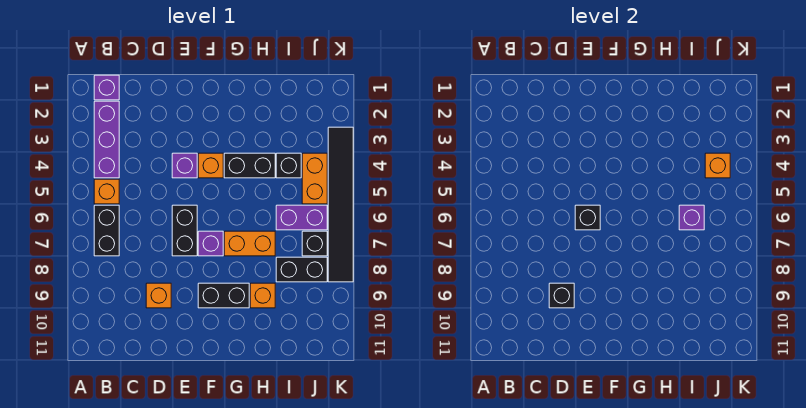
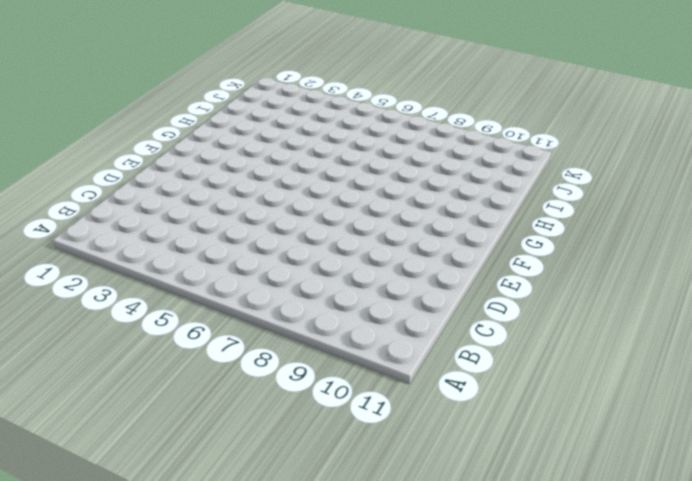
none -> purple 1x1 brick [94,75,119,100]
none -> purple 1x3 brick [94,101,119,178]
none -> orange 1x1 brick [94,179,119,204]

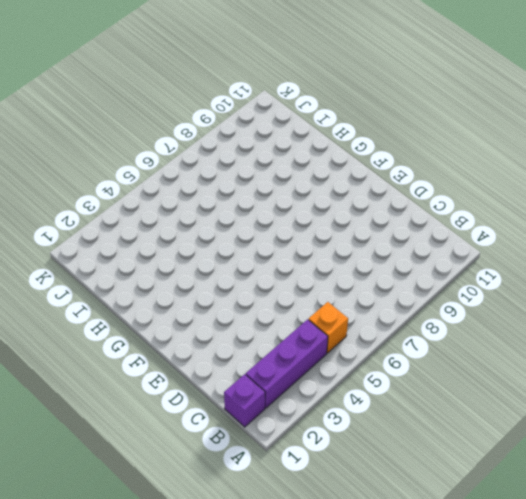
none -> black 1x2 brick [94,205,119,256]
none -> orange 1x1 brick [146,283,171,308]
none -> purple 1x1 brick [172,153,197,178]

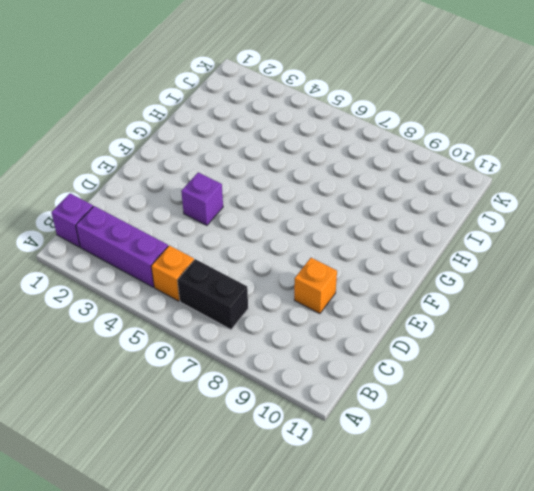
none -> black 1x2 brick [172,205,197,256]
none -> orange 1x1 brick [198,153,223,178]
none -> purple 1x1 brick [198,231,223,256]

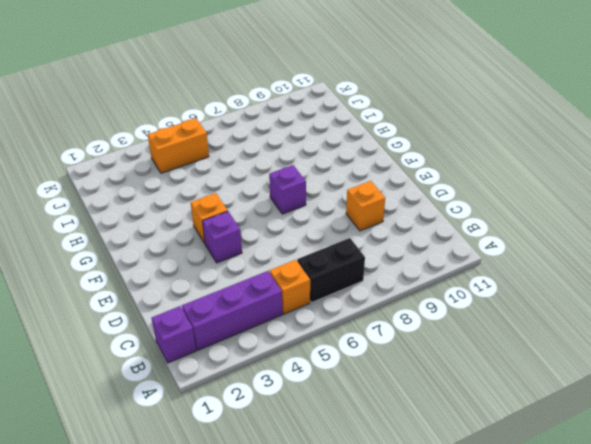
none -> black 1x2 brick [172,205,197,256]
none -> black 1x2 brick [198,283,249,308]
none -> black 1x2 brick [224,153,275,178]

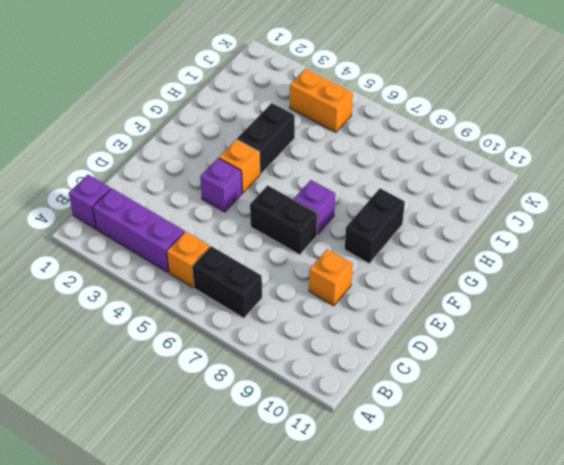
none -> orange 1x2 brick [224,231,275,256]
none -> orange 1x1 brick [250,283,275,308]
none -> black 1x1 brick [276,153,301,178]

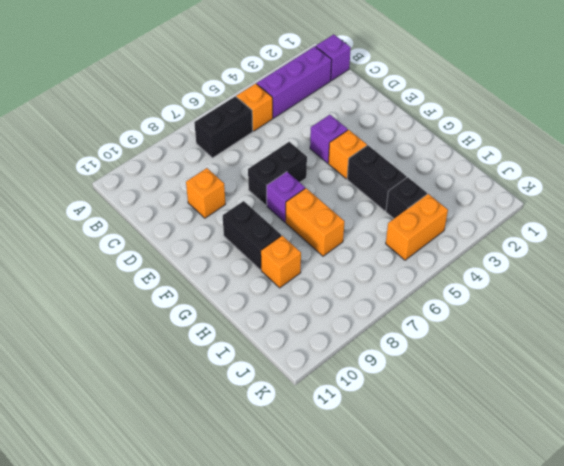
none -> purple 1x2 brick [276,205,327,230]
none -> black 1x2 brick [276,257,327,282]
none -> black 1x1 brick [302,231,327,256]

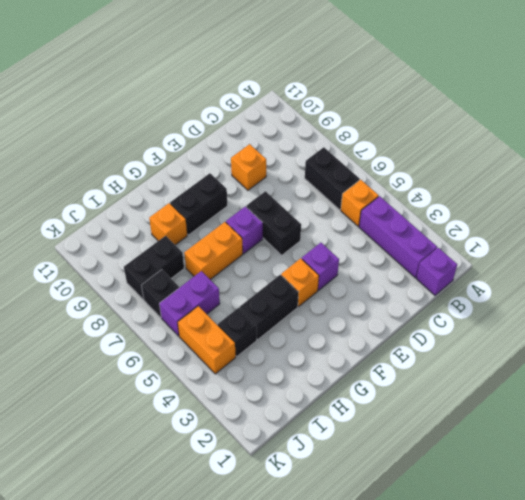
none -> black 1x6 tile [328,127,353,282]
none -> black 1x1 brick [549,283,574,308]
none -> black 1x1 brick [575,205,600,230]

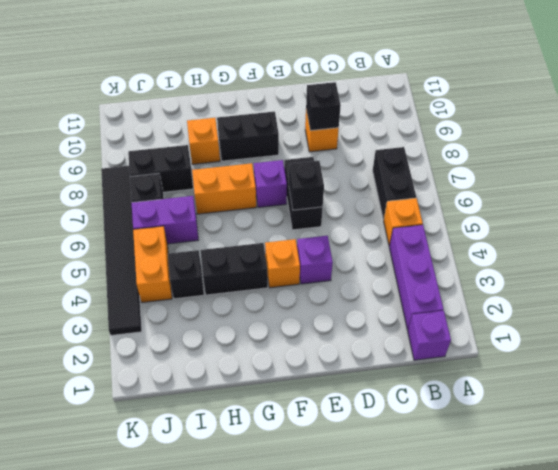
none -> purple 1x1 brick [679,205,704,230]
none -> orange 1x1 brick [705,153,730,178]

